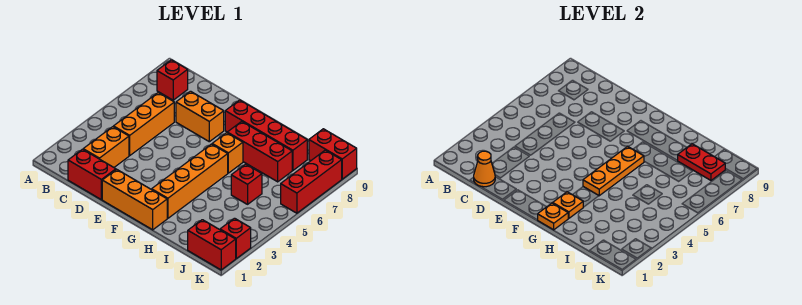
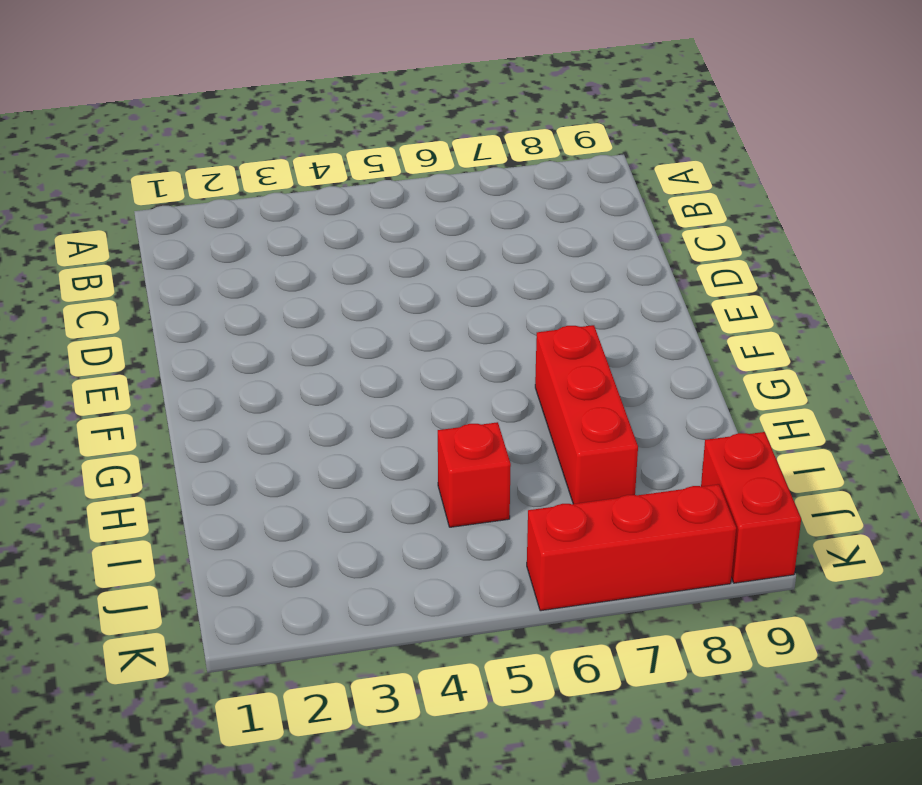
none -> red 1x1 brick [157,60,188,100]
none -> red 1x2 brick [68,149,116,200]
none -> orange 1x2 brick [83,127,129,167]

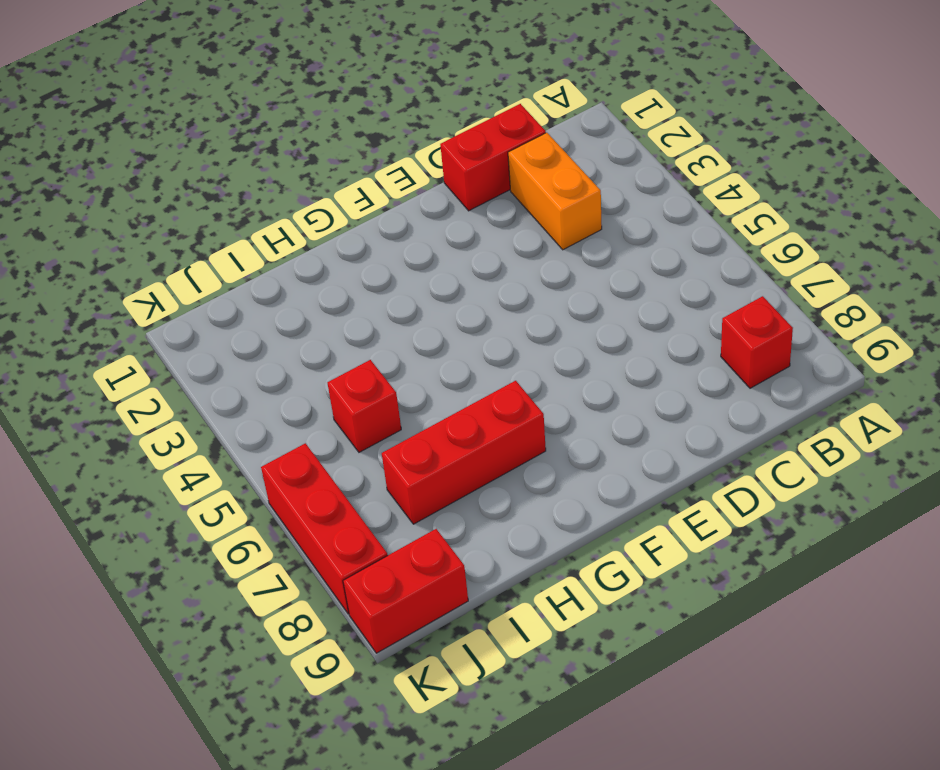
none -> orange 1x3 brick [113,93,174,155]
none -> orange 1x2 brick [176,91,224,142]
none -> orange 1x3 brick [102,169,167,230]

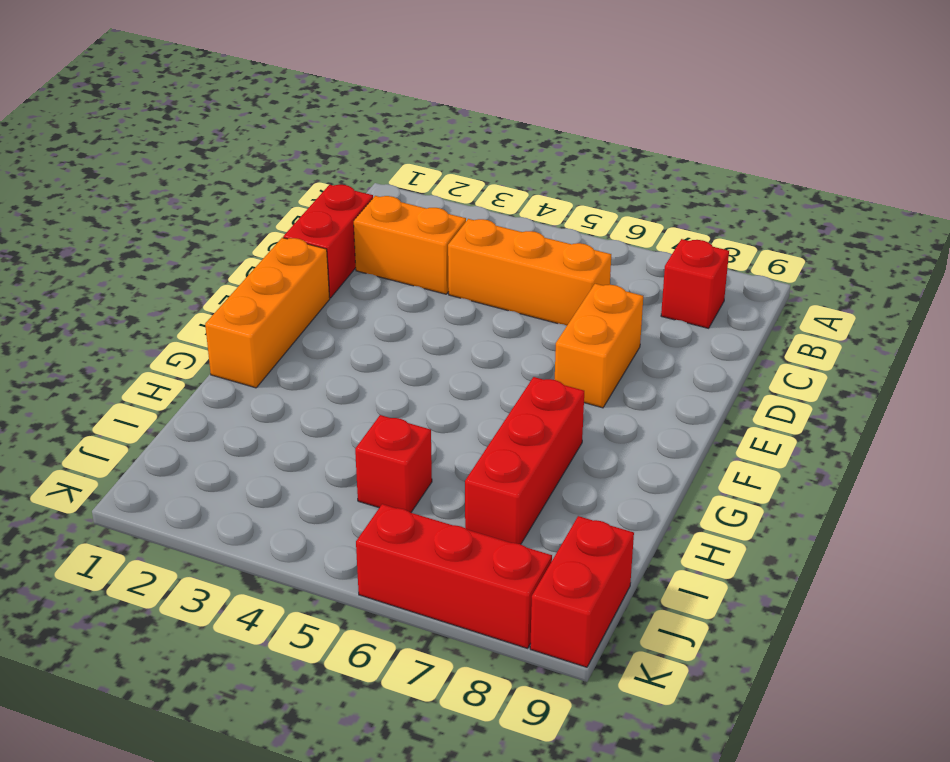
none -> red 1x4 brick [225,100,307,170]
none -> orange 1x4 brick [152,144,228,218]
none -> orange 1x1 brick [212,133,243,173]

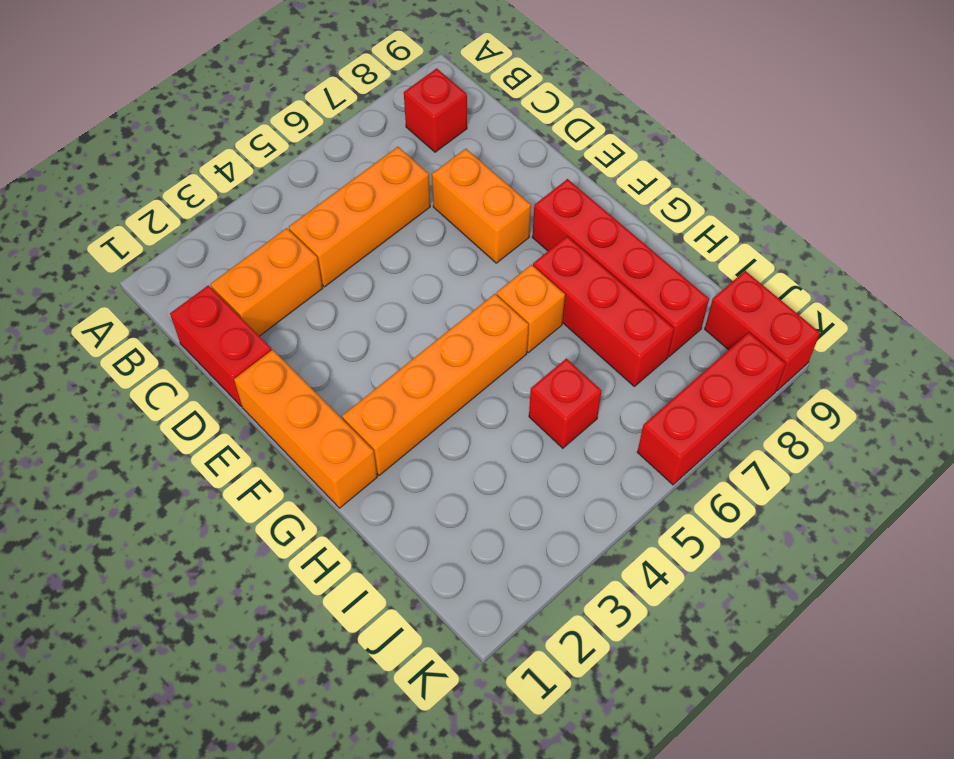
none -> red 1x2 brick [188,220,236,270]
none -> red 1x1 brick [220,218,251,258]
none -> orange 1x1 cone [474,151,495,187]

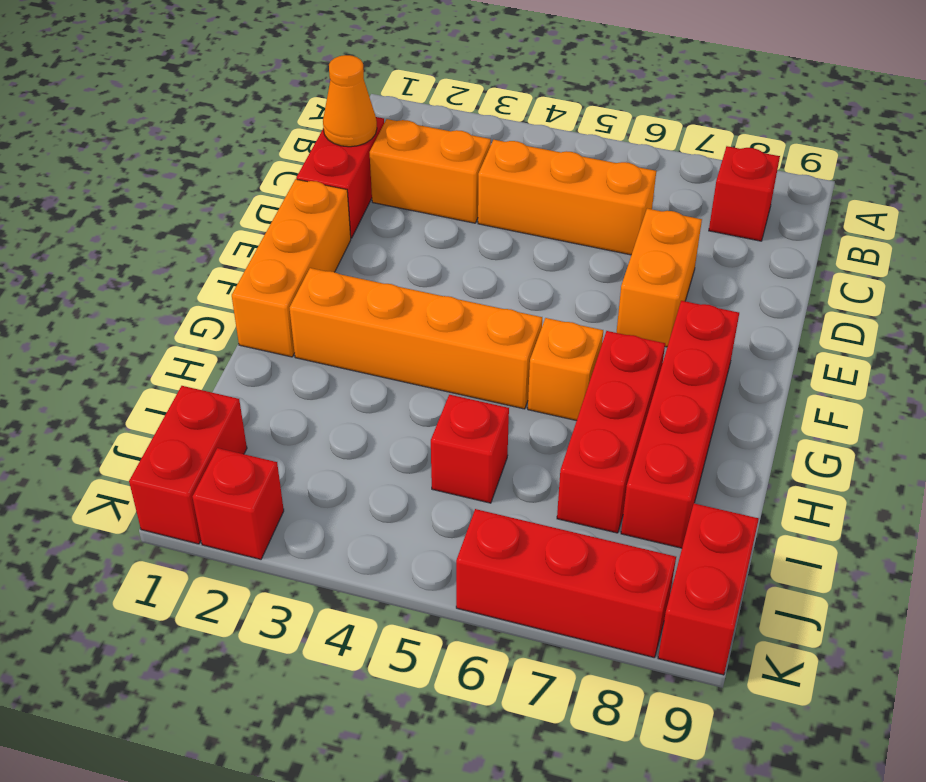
none -> orange 1x1 plate [538,203,568,230]
none -> orange 1x1 plate [553,192,583,218]
none -> orange 1x3 plate [583,146,644,196]

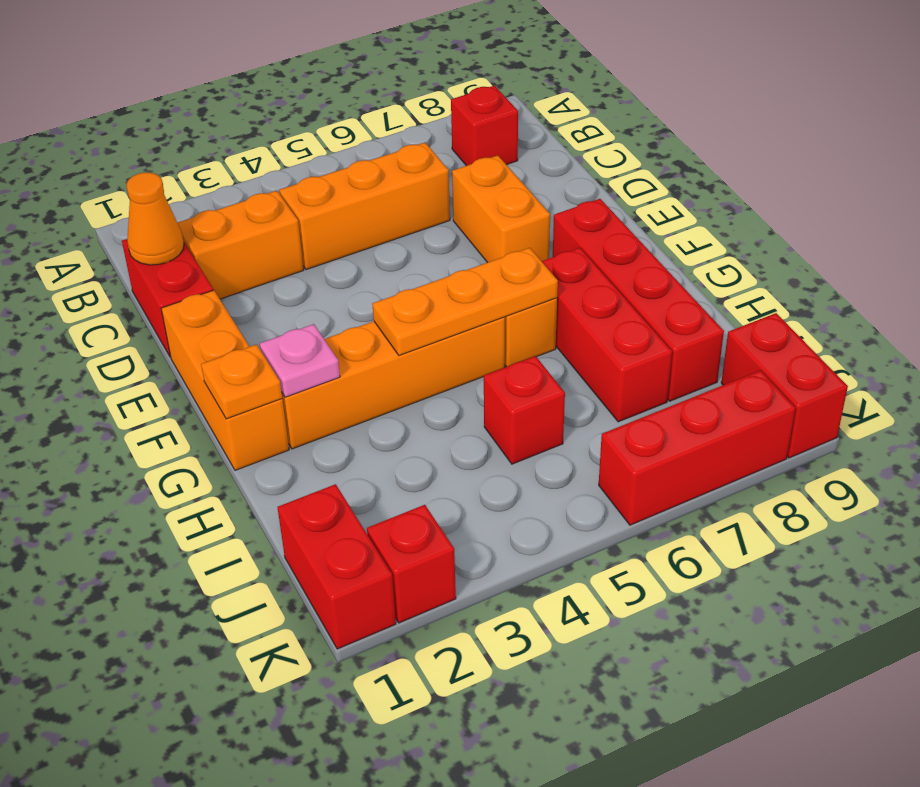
pink 1x1 plate [260,324,340,397] -> orange 1x1 plate [553,192,583,218]
none -> red 1x2 plate [678,144,725,180]

